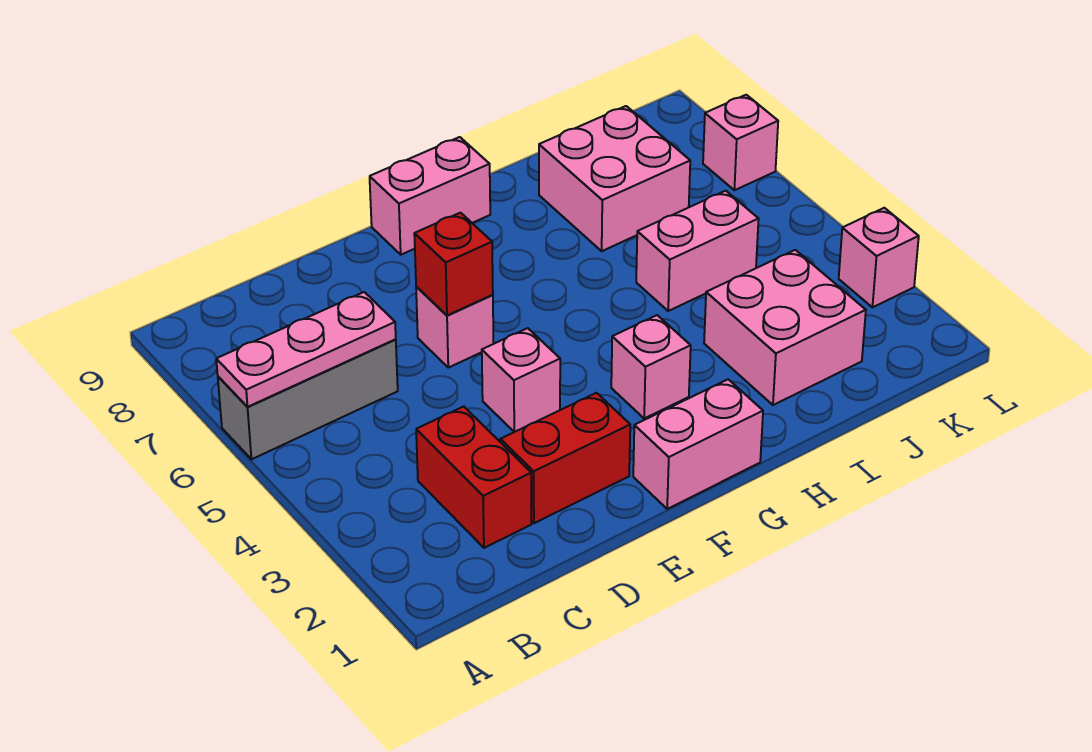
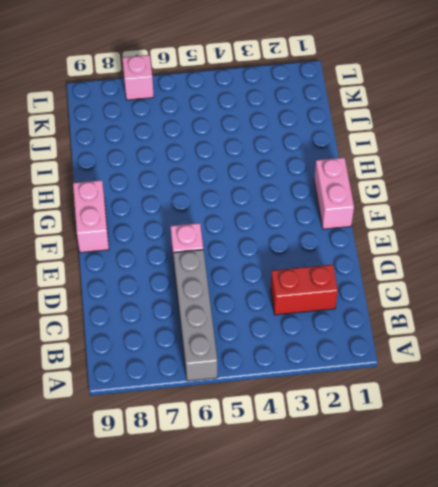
grey 1x4 brick [174,250,217,381] -> grey 1x3 brick [218,339,398,459]
none -> red 1x2 brick [500,393,630,523]
none -> pink 1x1 brick [482,328,560,432]
none -> pink 1x1 brick [611,315,691,418]

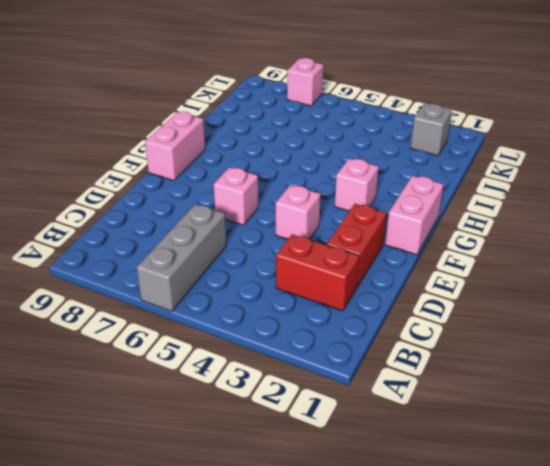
grey 1x1 brick [411,104,452,156] -> none
none -> pink 2x2 brick [704,250,866,405]
none -> pink 1x2 brick [636,191,759,311]
none -> pink 2x2 brick [539,106,690,251]

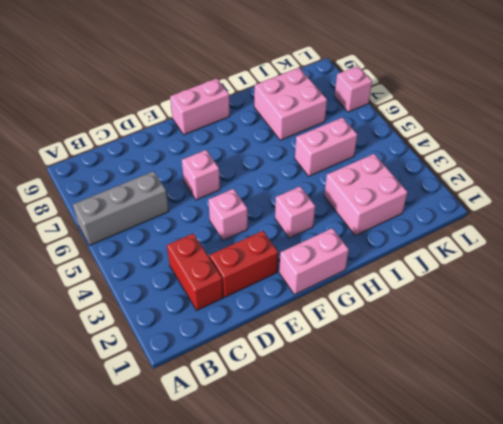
none -> pink 1x1 brick [839,208,919,307]
none -> pink 1x3 plate [216,292,396,407]
none -> red 1x1 brick [414,213,493,315]

